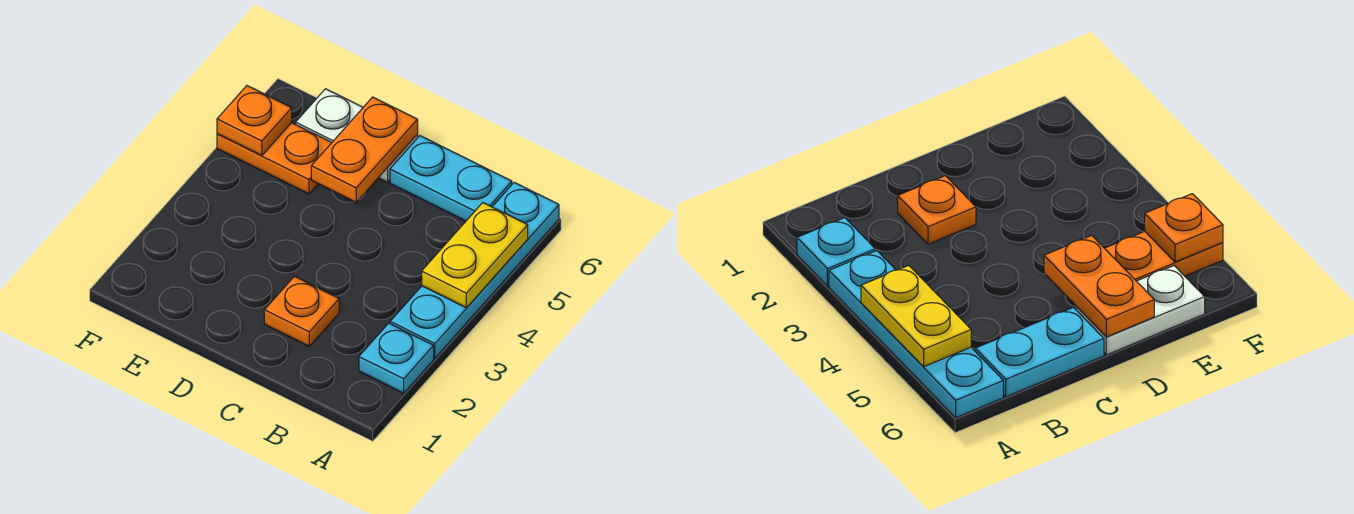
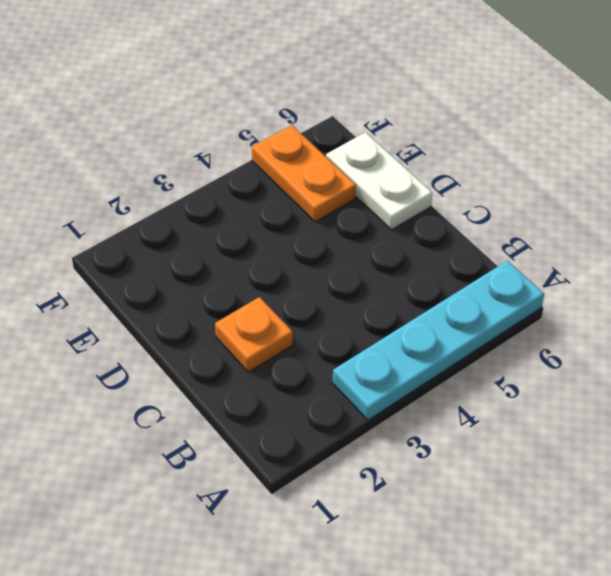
none -> cyan 1x1 plate [359,323,434,393]
none -> cyan 1x2 plate [390,136,512,221]

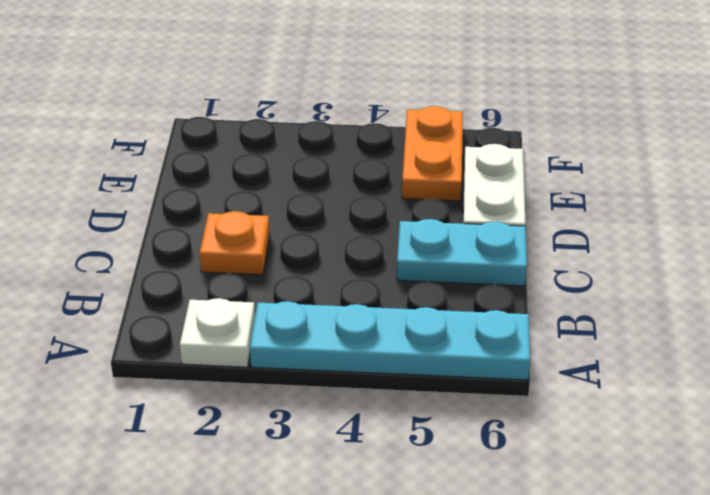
white 1x1 plate [180,298,255,367] -> cyan 1x1 plate [359,323,434,393]
cyan 1x2 plate [397,219,527,286] -> cyan 1x2 plate turned to [390,136,512,221]
none -> yellow 1x2 plate [422,203,528,308]
none -> orange 1x2 plate [311,97,418,202]

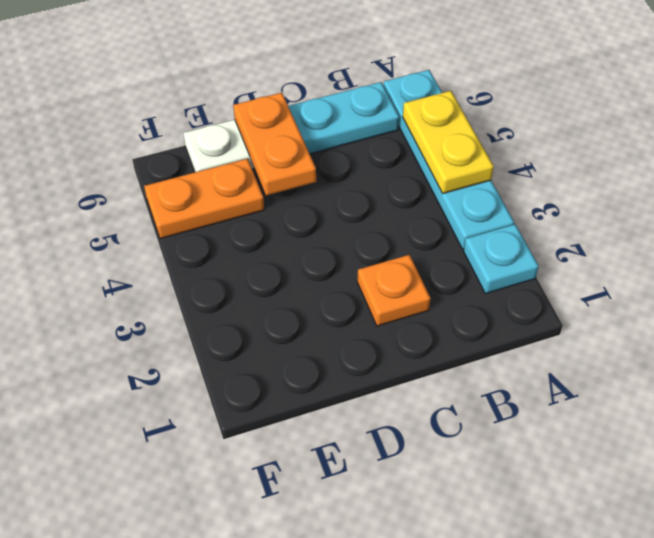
none -> orange 1x1 plate [217,86,292,156]

